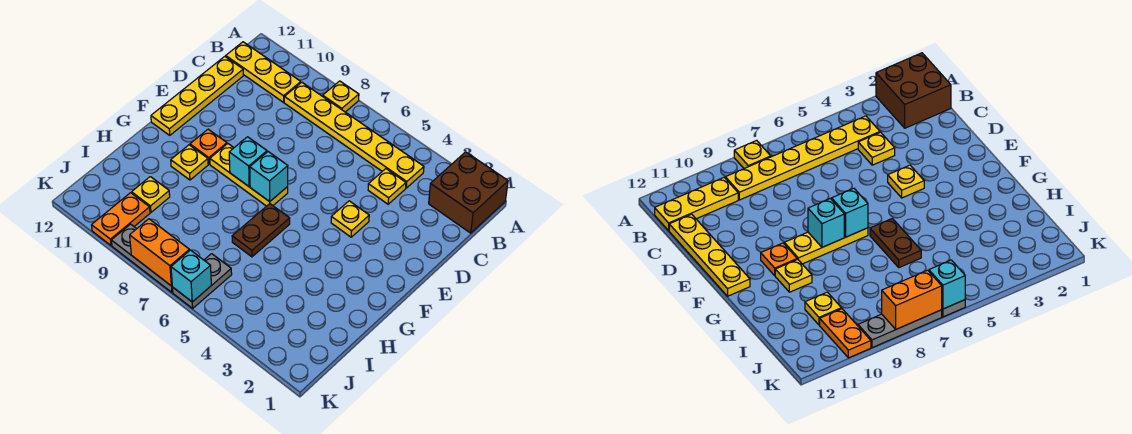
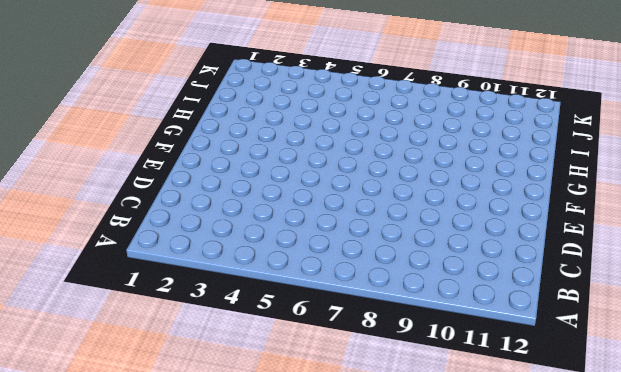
none -> brown 2x2 brick [429,152,508,233]
none -> yellow 1x1 plate [323,81,359,112]
none -> yellow 1x6 plate [284,82,424,188]

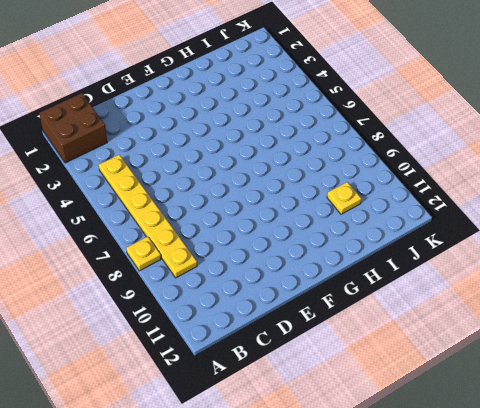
none -> yellow 1x3 plate [226,42,301,102]
none -> yellow 1x1 plate [368,169,406,204]
none -> yellow 1x4 plate [151,56,243,135]

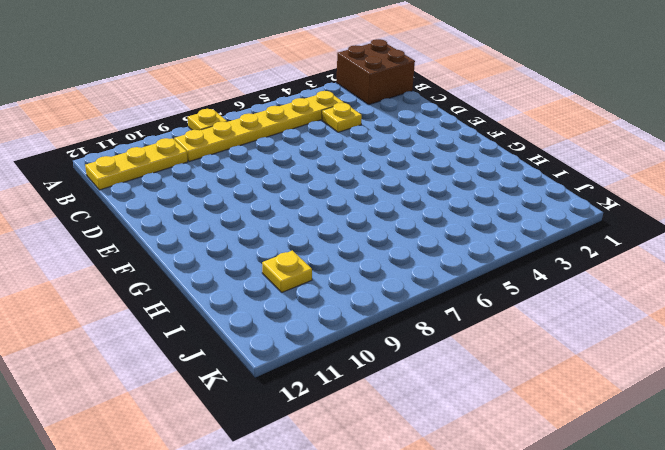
none -> yellow 1x4 plate [151,56,243,135]
none -> yellow 1x1 plate [331,201,369,237]
none -> yellow 1x3 plate [210,144,288,206]

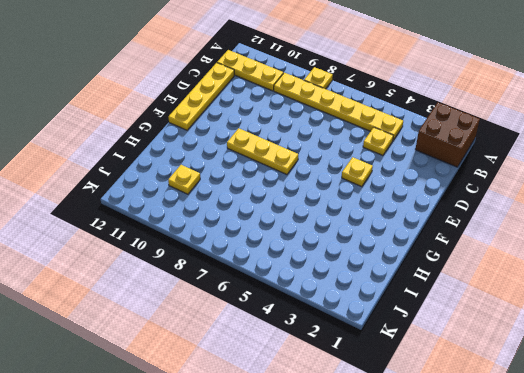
none -> orange 1x1 plate [190,129,227,164]
none -> brown 1x2 plate [232,204,290,257]
none -> yellow 1x1 plate [171,145,208,180]

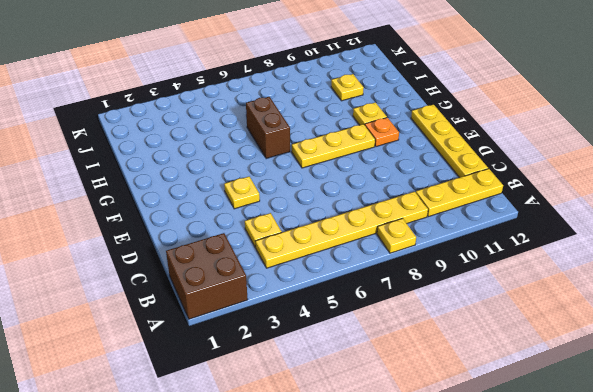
brown 1x2 brick [246,97,290,159] -> brown 1x2 plate [232,204,290,257]
none -> grey 1x2 plate [173,254,232,308]
none -> orange 1x2 plate [92,193,150,246]
none -> grey 1x3 plate [111,224,173,292]

